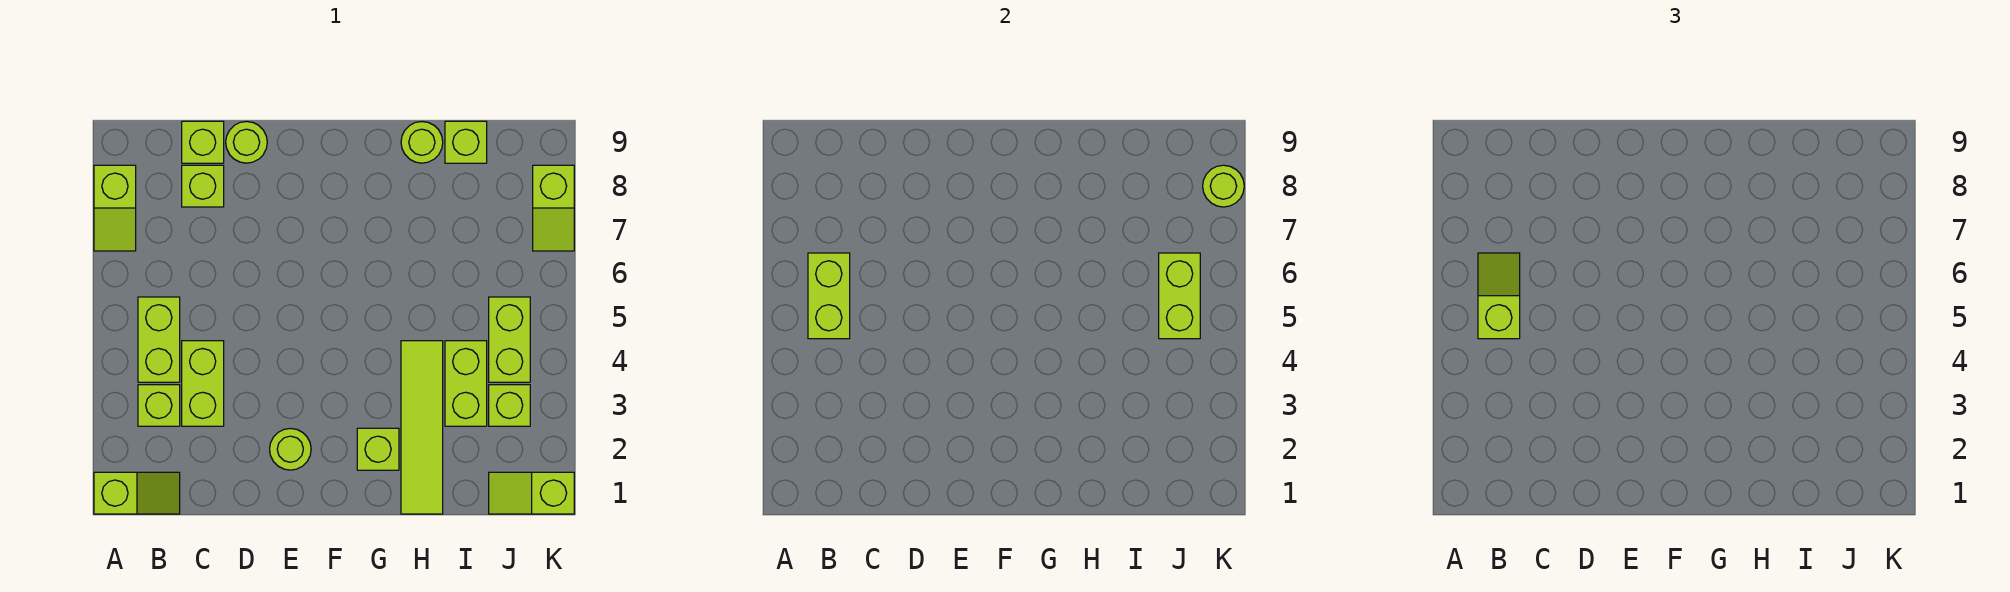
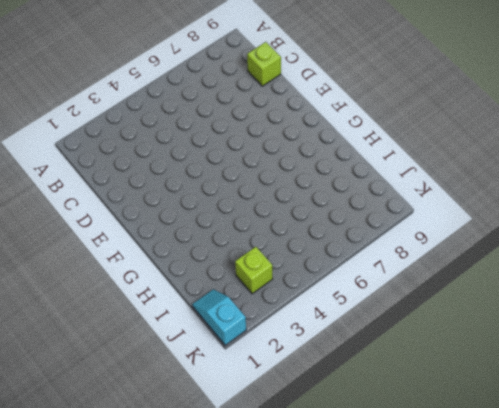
cyan 1x2 slope [192,289,246,345] -> lime 1x2 slope [489,472,574,514]
none -> lime 1x2 slope [94,472,180,514]
none -> lime 1x2 slope [94,165,136,251]
none -> lime 1x1 brick [138,385,180,426]

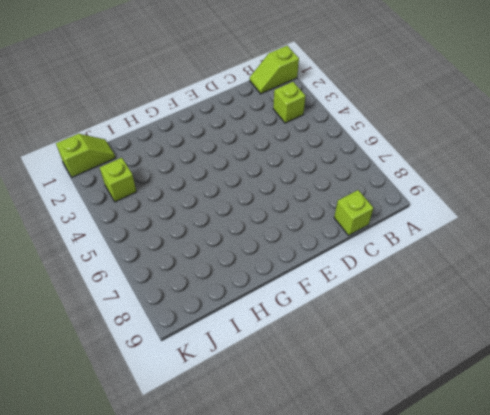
none -> lime 1x2 slope [94,165,136,251]
none -> lime 1x2 brick [138,297,180,382]
none -> lime 1x2 brick [182,341,224,426]

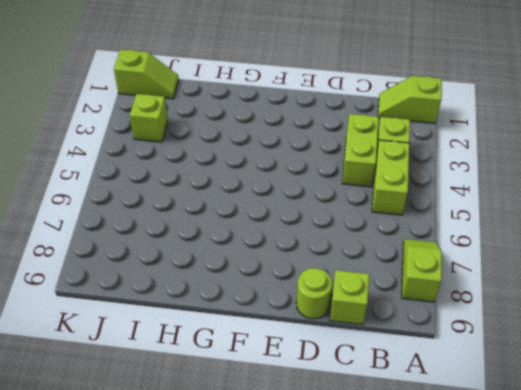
none -> lime 1x1 brick [182,165,224,207]
none -> lime 1x1 round brick [270,428,311,470]
none -> lime 1x1 brick [357,428,399,470]

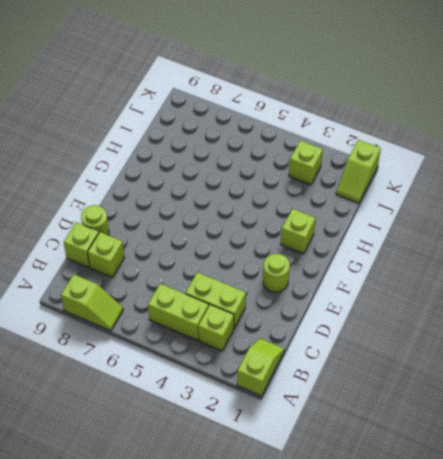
none -> lime 1x4 tile [401,341,443,514]
none -> lime 1x1 round brick [401,122,443,163]
none -> lime 1x2 brick [445,341,487,426]

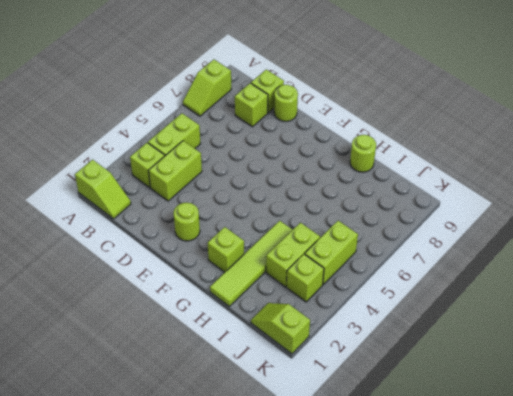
none -> lime 1x1 brick [445,121,487,163]
none -> lime 1x2 slope [533,165,574,251]
none -> lime 1x2 brick [808,253,850,339]

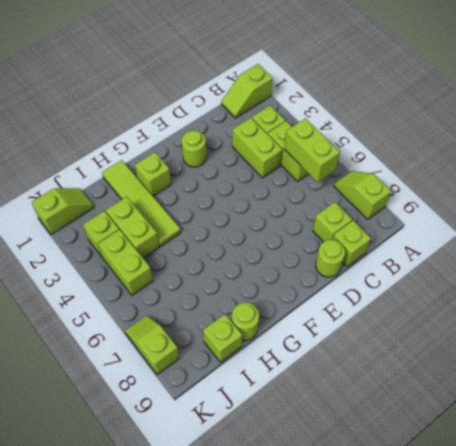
none -> lime 1x2 brick [1159,253,1200,339]
none -> lime 1x1 round brick [1203,165,1244,207]
none -> lime 1x2 slope [1478,253,1520,339]

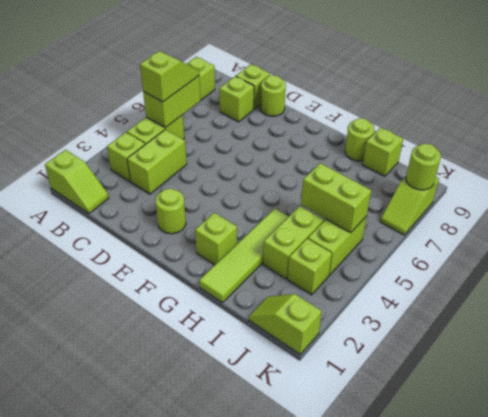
lime 1x2 brick [301,163,371,233] -> lime 1x2 brick turned to [1159,253,1200,339]

